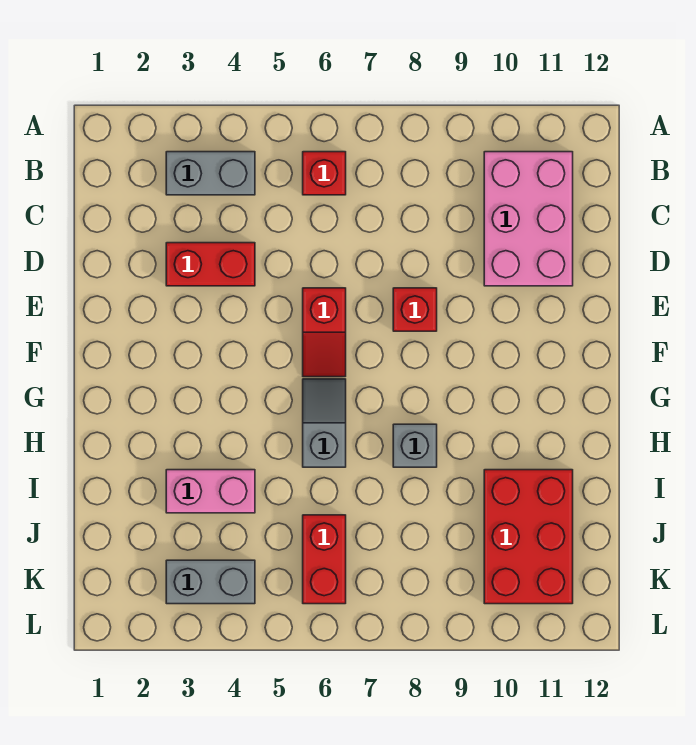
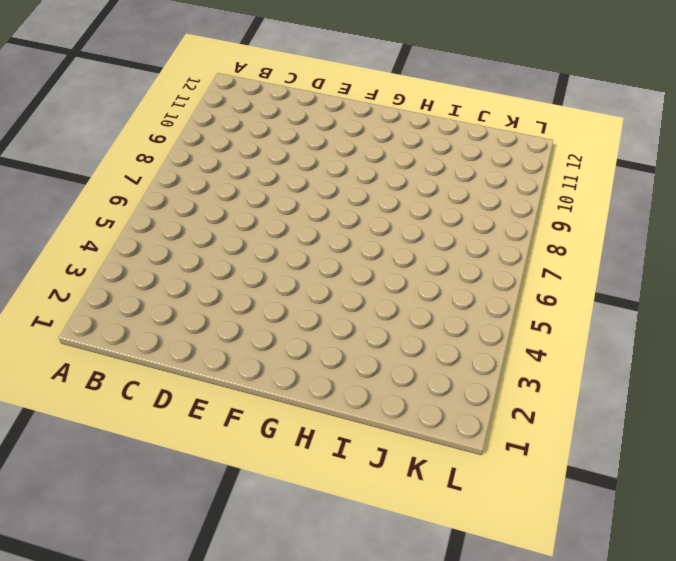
none -> grey 1x2 brick [166,152,255,195]
none -> red 1x1 brick [303,152,346,195]
none -> pink 2x3 brick [484,152,573,286]

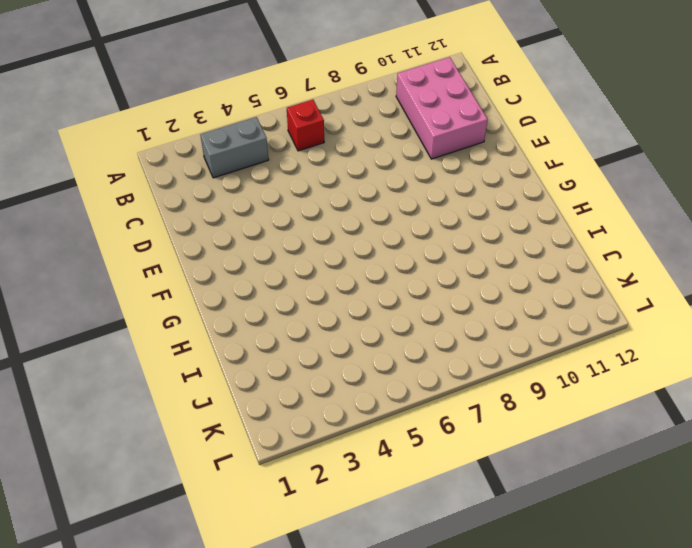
none -> red 1x2 brick [166,243,255,286]
none -> red 1x2 slope [303,288,346,377]
none -> red 1x1 brick [393,288,437,331]

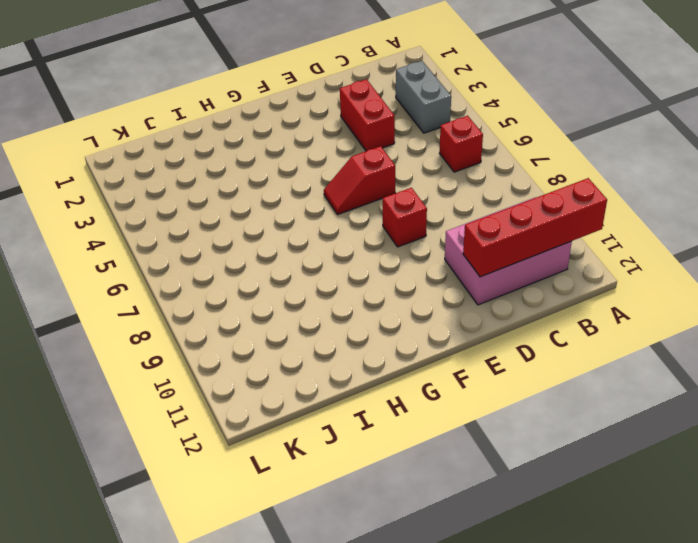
red 1x4 brick [463,178,607,277] -> none
none -> grey 1x2 slope [303,379,346,467]
none -> grey 1x1 brick [393,424,437,467]
none -> pink 1x2 brick [166,470,255,513]

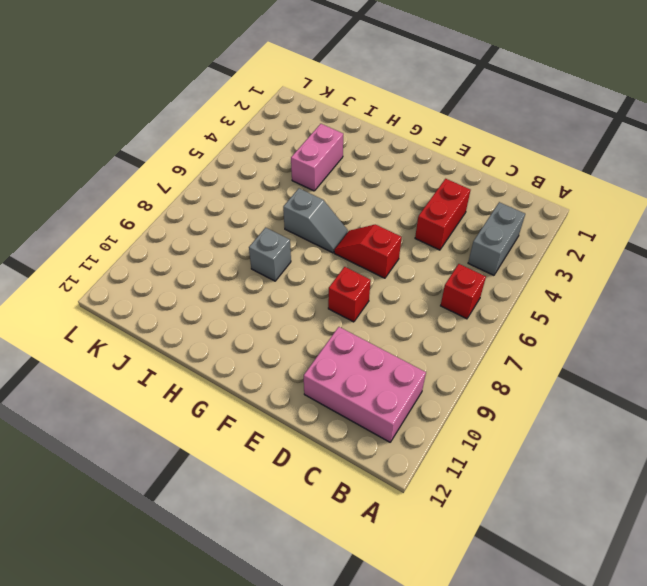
none -> red 2x3 brick [484,470,573,604]
none -> red 1x2 brick [303,515,346,604]
none -> grey 1x2 brick [166,560,255,604]

